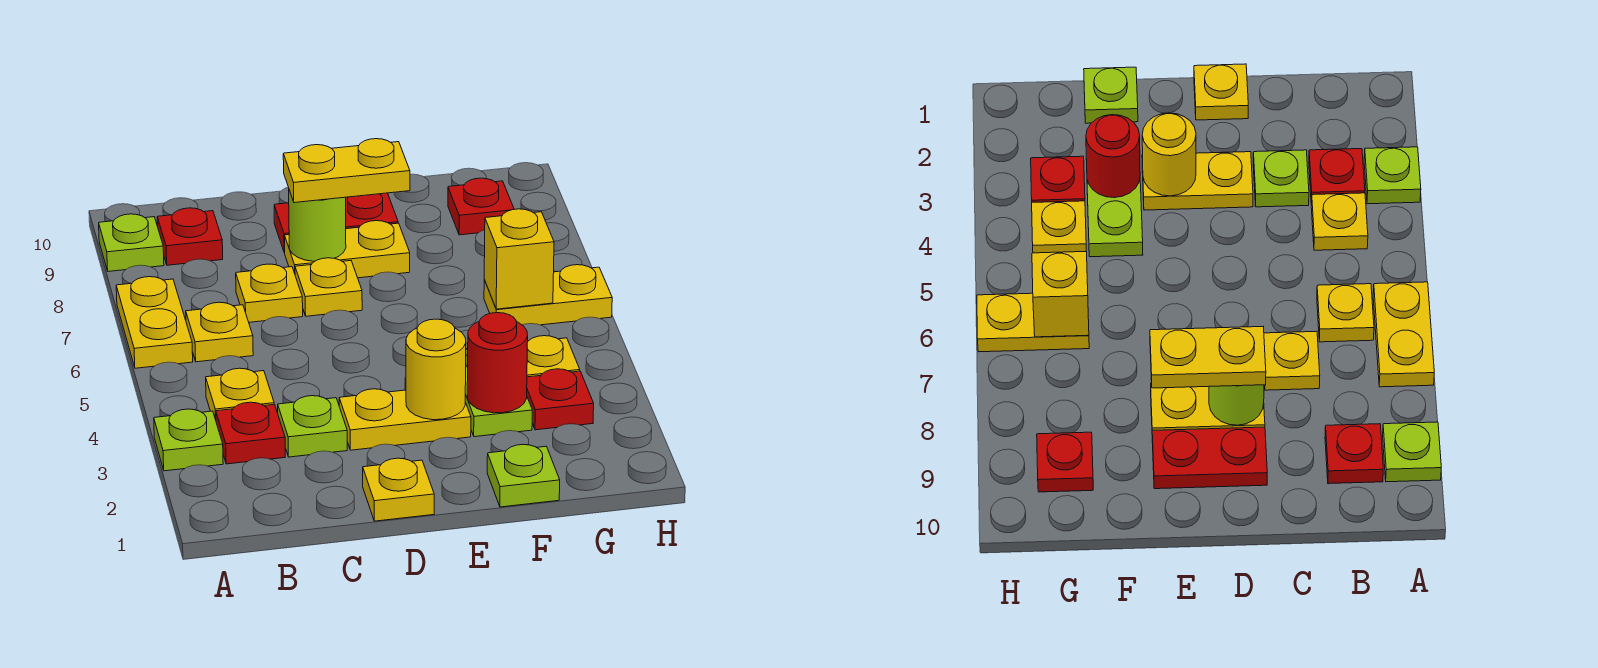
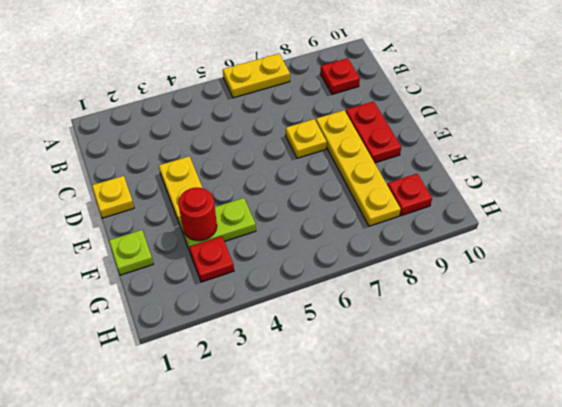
yellow 1x4 plate [316,110,401,226] -> yellow 1x2 plate [285,221,410,278]
none -> lime 1x1 plate [154,409,223,471]
none -> lime 1x1 plate [99,214,164,271]
none -> red 1x1 plate [216,402,285,464]

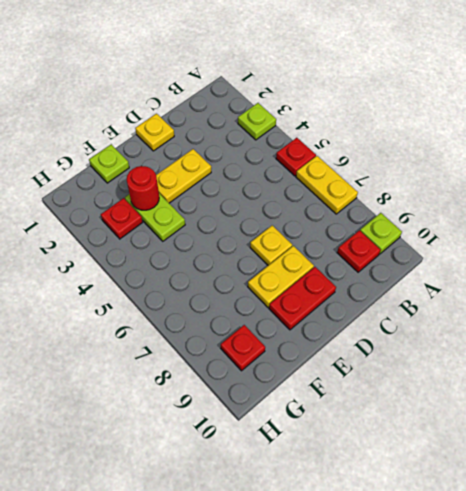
red 1x1 plate [276,138,316,176] -> red 1x1 plate moved to [216,402,285,464]
none -> yellow 1x1 plate [206,368,274,420]
none -> yellow 1x1 plate [186,302,253,362]
none -> lime 1x1 plate [278,396,347,457]

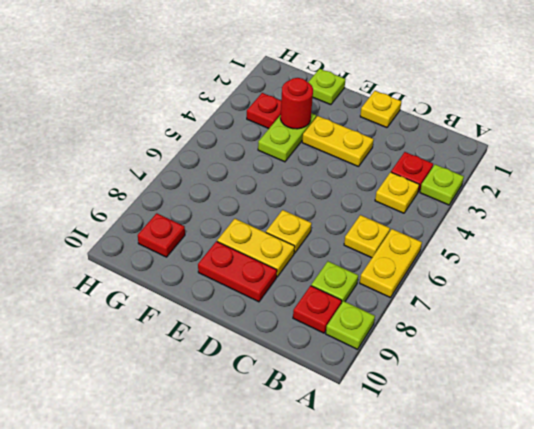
lime 1x1 plate [311,261,358,303] -> lime 1x1 plate moved to [278,396,347,457]
none -> yellow 1x1 plate [236,264,303,322]
none -> yellow 1x1 plate [527,336,580,377]
none -> yellow 1x2 plate [484,265,612,325]

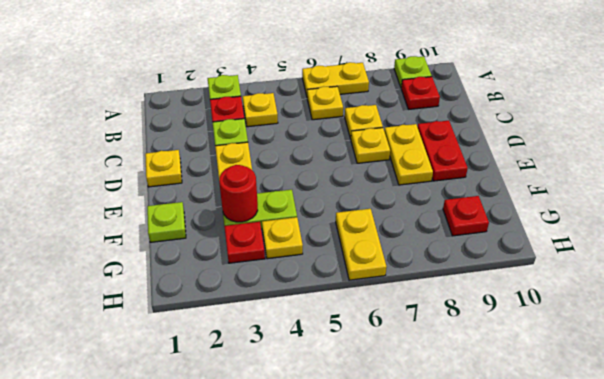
none -> lime 1x1 round brick [289,190,346,261]
none -> yellow 1x1 round brick [406,319,466,420]
none -> yellow 1x1 brick [484,209,554,309]

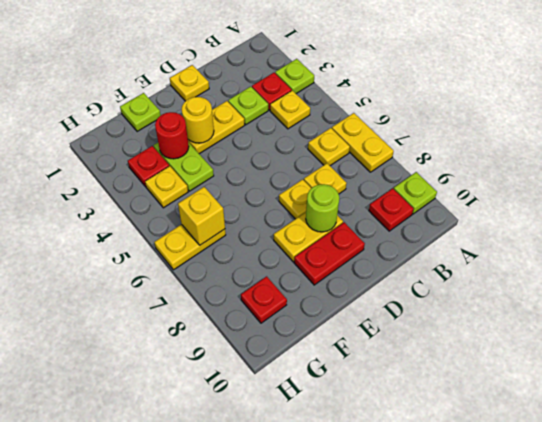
none -> yellow 1x2 plate [283,139,410,203]

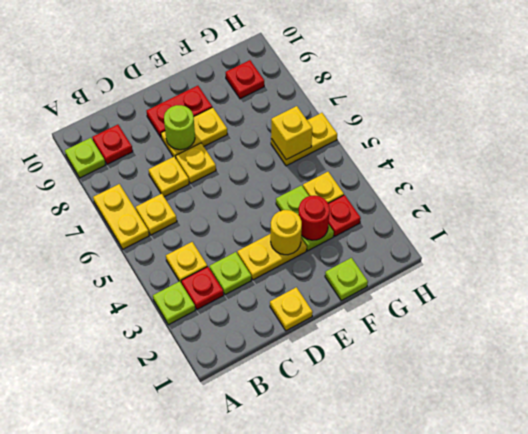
none -> yellow 1x2 plate [283,139,410,203]

